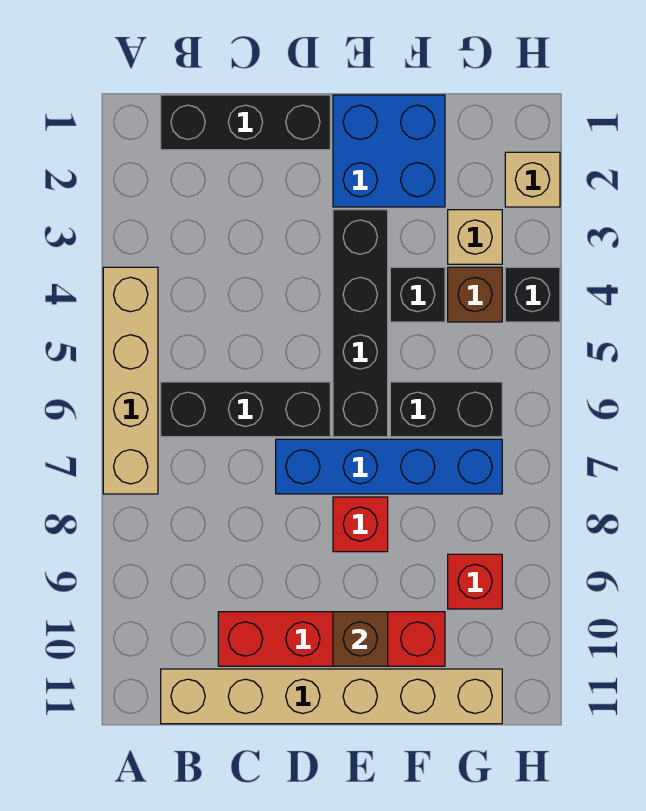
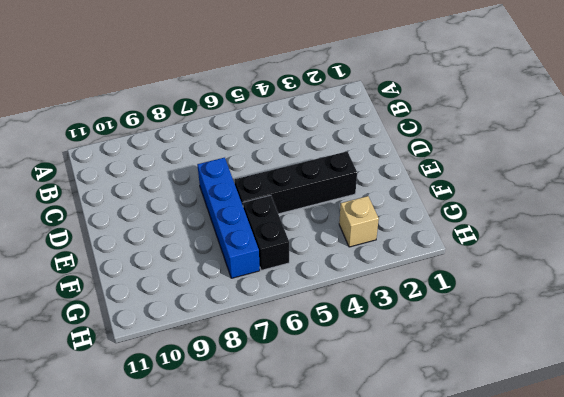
none -> tan 1x4 brick [103,267,158,494]
none -> black 1x3 brick [161,95,330,150]
none -> black 1x3 brick [161,382,330,437]

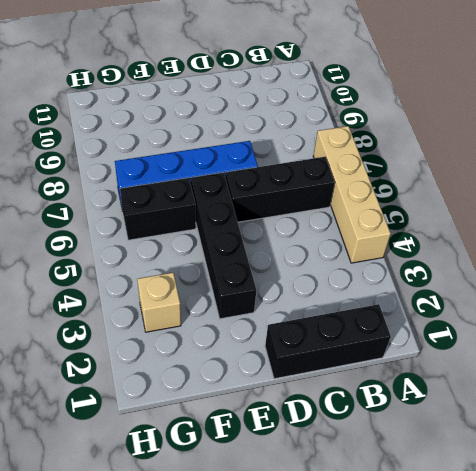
none -> tan 1x6 brick [161,669,502,724]
none -> red 1x4 brick [218,612,445,666]
none -> blue 2x2 brick [333,95,445,207]

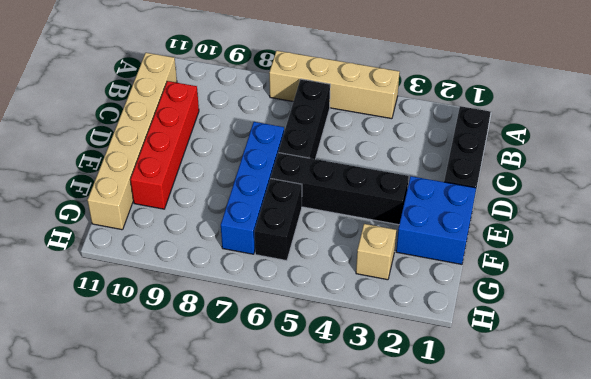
none -> red 1x1 brick [333,497,388,552]
none -> black 1x1 brick [390,267,445,322]
none -> brown 1x1 brick [448,267,502,322]

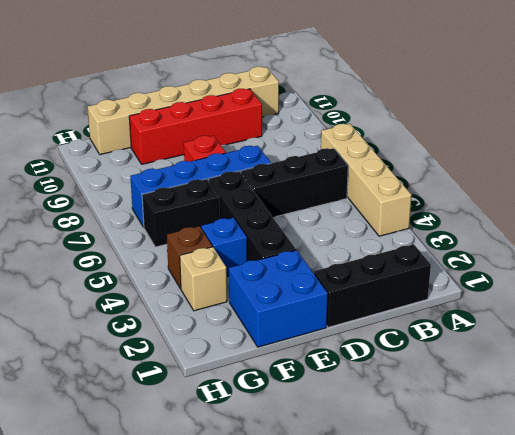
blue 1x1 brick [201,218,247,276] -> black 1x1 brick [390,267,445,322]
none -> red 1x1 brick [448,554,502,609]
none -> tan 1x1 brick [505,152,560,207]
none -> black 1x1 brick [505,267,560,322]

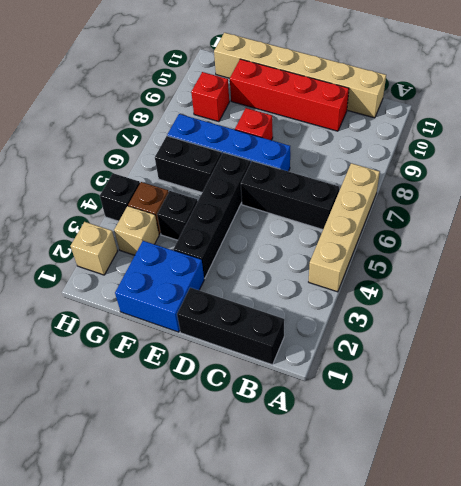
none -> brown 1x1 brick [333,612,388,666]

